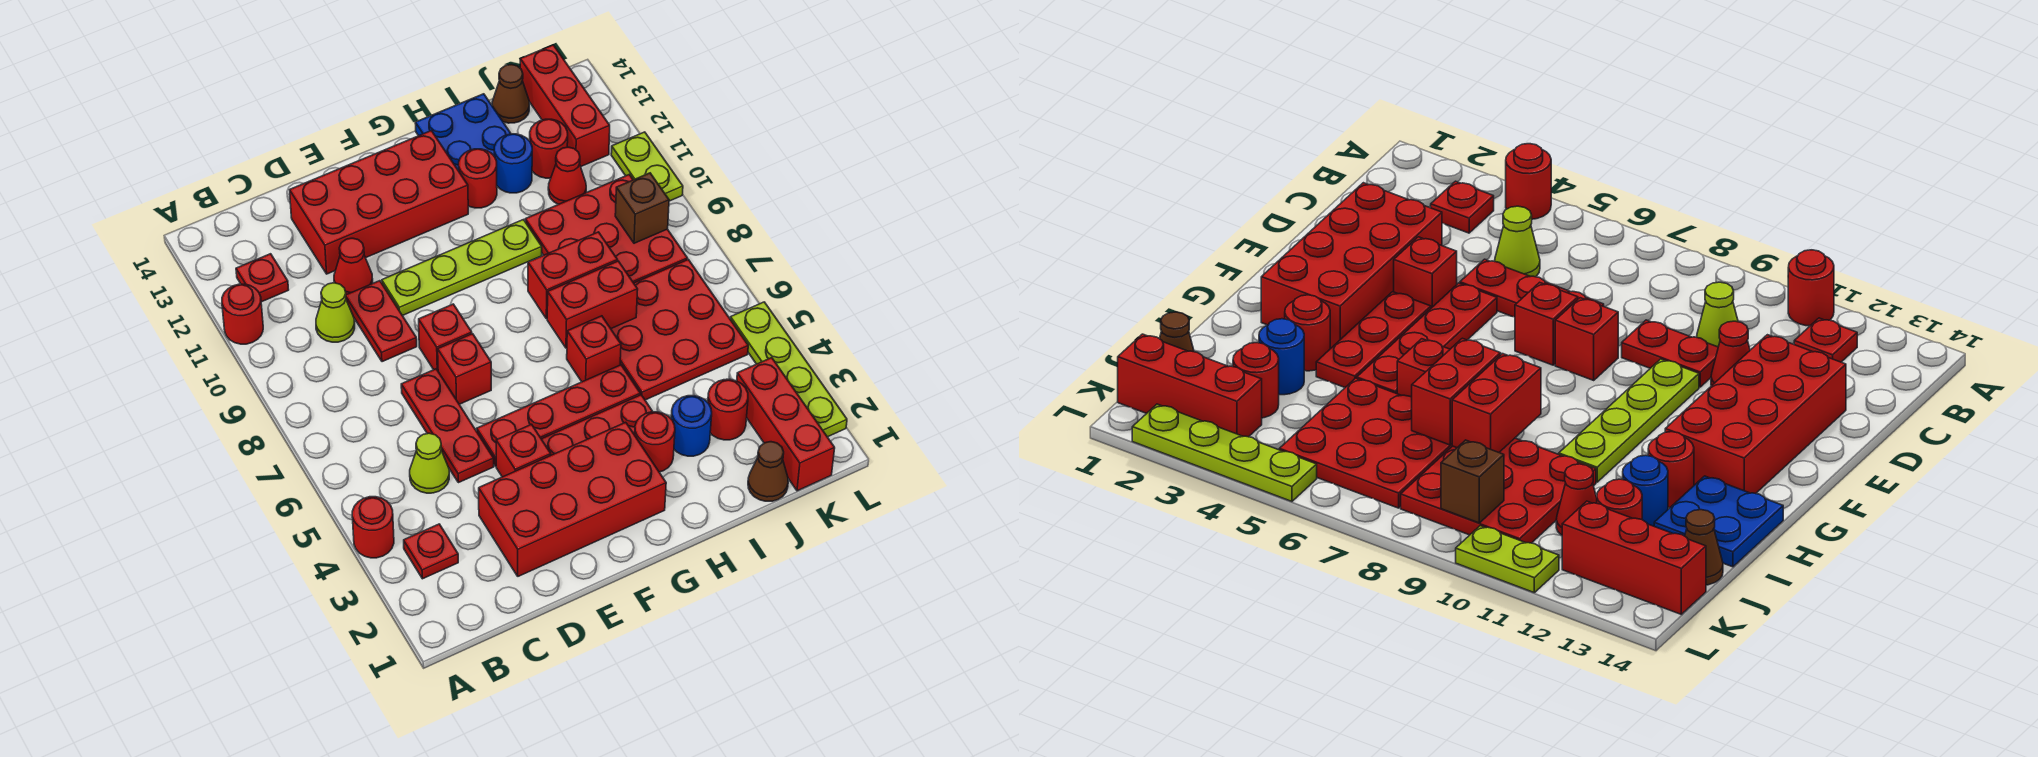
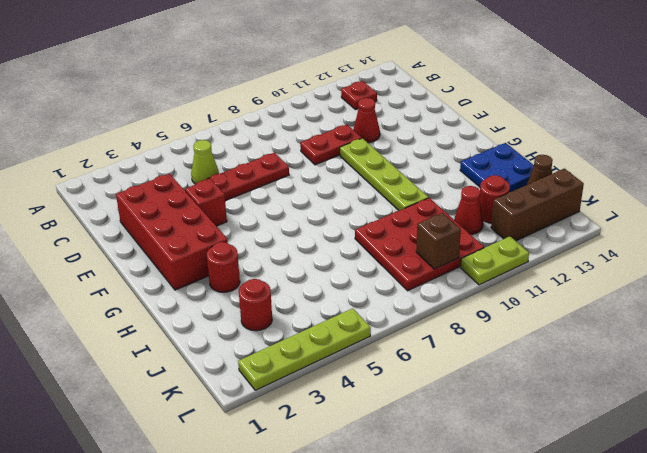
brown 1x3 brick [491,169,584,241] -> red 1x3 brick [520,45,610,166]
none -> red 1x1 round brick [352,497,394,558]
none -> red 1x1 round brick [222,284,263,344]
none -> red 1x1 plate [404,524,458,579]
none -> lime 1x1 cone [316,283,355,342]

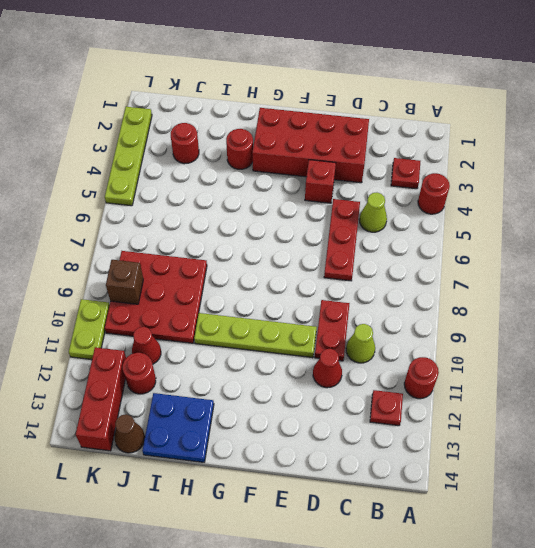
none -> red 2x4 brick [290,131,468,274]
none -> red 1x4 plate [477,365,640,466]
none -> red 1x1 brick [438,334,491,404]
none -> red 1x1 brick [419,304,472,370]

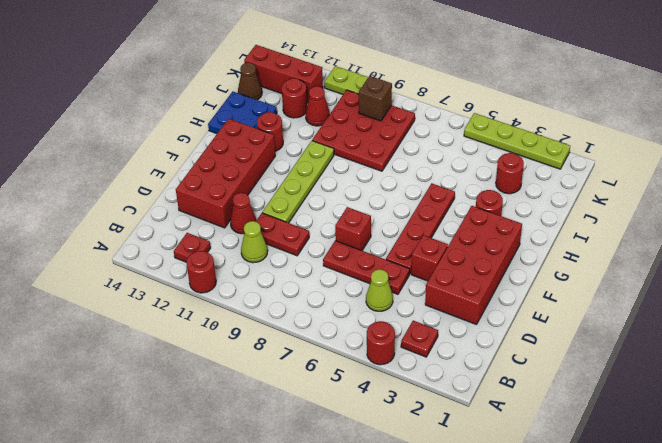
none -> red 1x1 brick [419,304,472,370]
none -> red 1x3 plate [542,395,653,455]
none -> red 1x1 brick [567,316,621,382]
none -> blue 1x1 round brick [671,396,712,456]

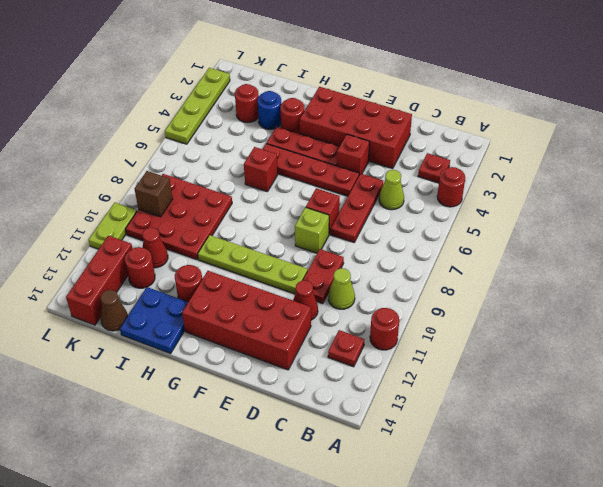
lime 1x1 brick [295,207,329,253] -> red 1x1 brick [419,304,472,370]
none -> red 3x3 plate [611,259,748,400]
none -> blue 1x1 round brick [494,134,532,193]
none -> brown 1x1 cone [748,442,788,501]
none -> red 1x3 brick [737,358,835,491]

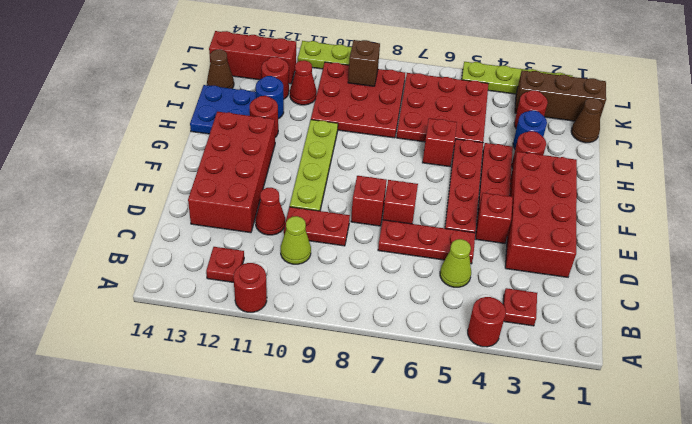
brown 1x3 brick [515,70,606,121] -> red 1x3 brick [737,358,835,491]
none -> red 1x2 brick [547,261,638,348]
none -> red 1x2 brick [528,232,617,319]

